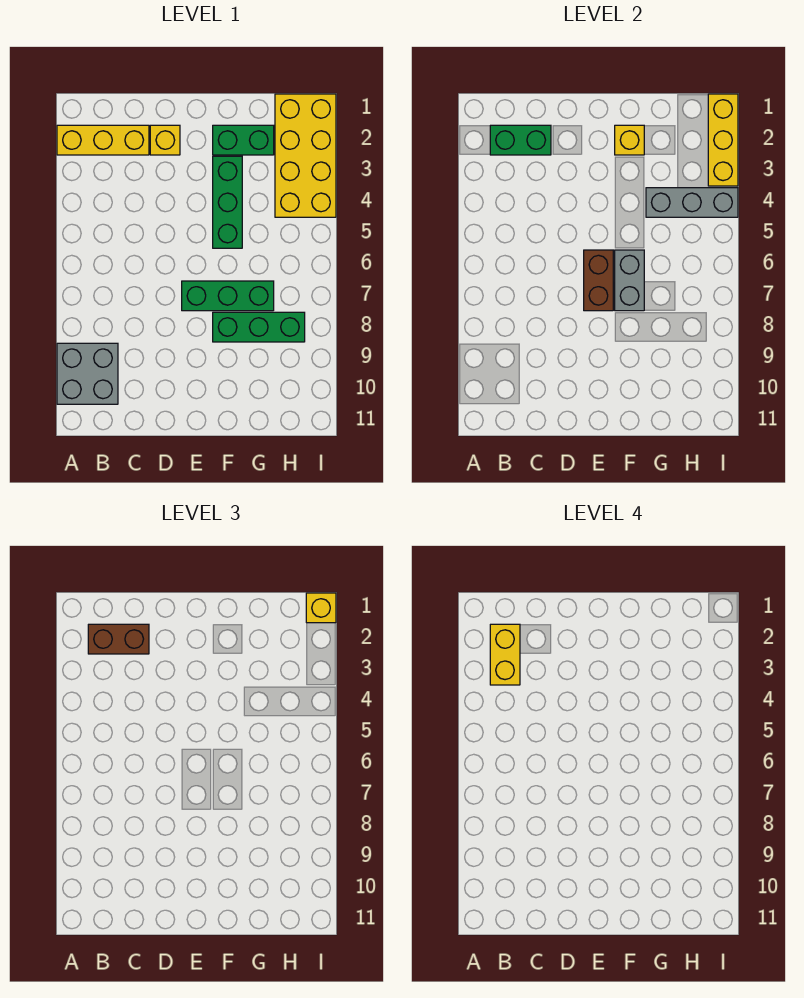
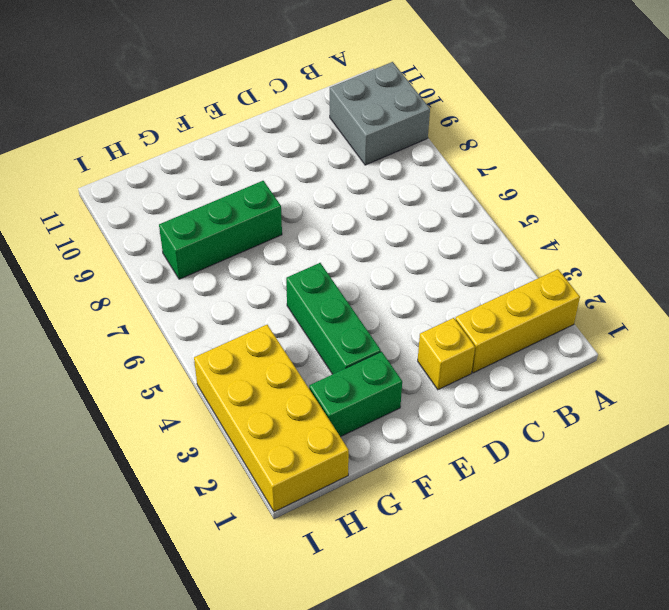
none -> green 1x3 brick [182,281,274,311]
none -> green 1x2 brick [490,125,551,155]
none -> brown 1x2 brick [584,250,613,311]

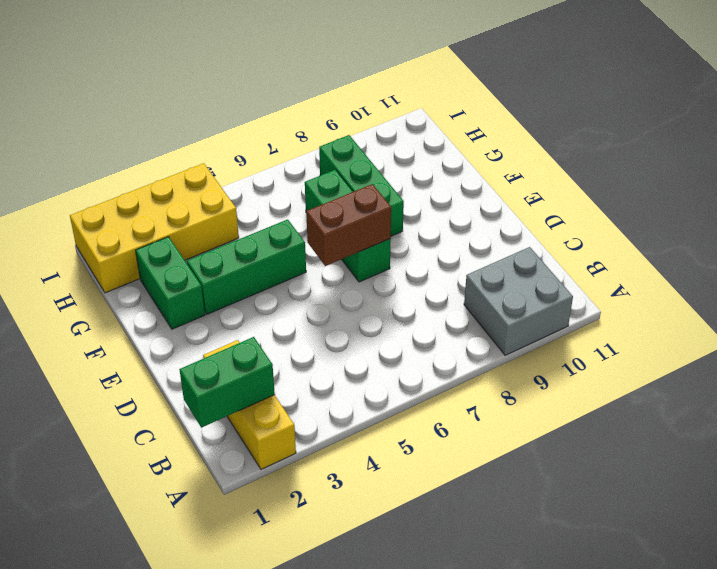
green 1x2 brick [179,337,275,428] -> green 1x2 brick turned to [490,125,551,155]
none -> yellow 1x1 brick [150,125,180,155]
none -> yellow 1x1 brick [615,125,644,155]
none -> grey 1x2 brick [615,250,644,311]

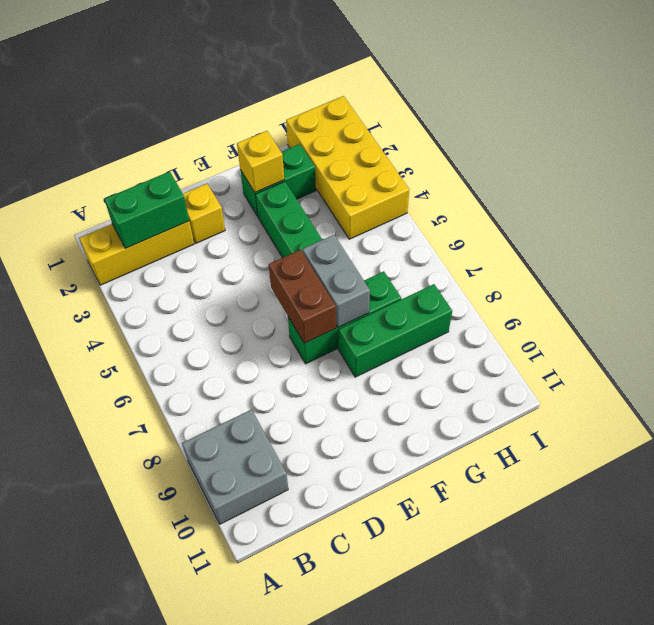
none -> grey 1x3 brick [646,188,738,217]
none -> yellow 1x3 brick [708,94,738,186]
none -> brown 1x2 brick [88,624,149,654]

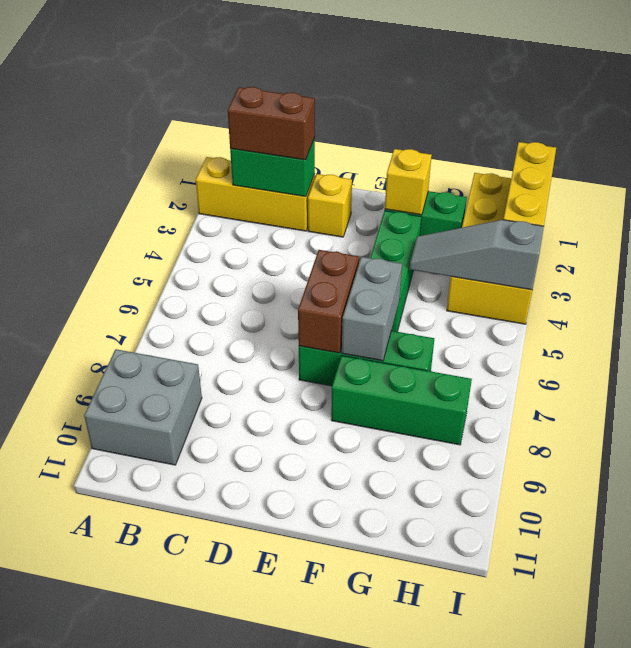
grey 1x3 slope [410,220,544,290] -> grey 1x3 brick [646,188,738,217]
none -> yellow 1x1 brick [306,593,336,623]
none -> yellow 1x2 brick [490,624,520,685]

